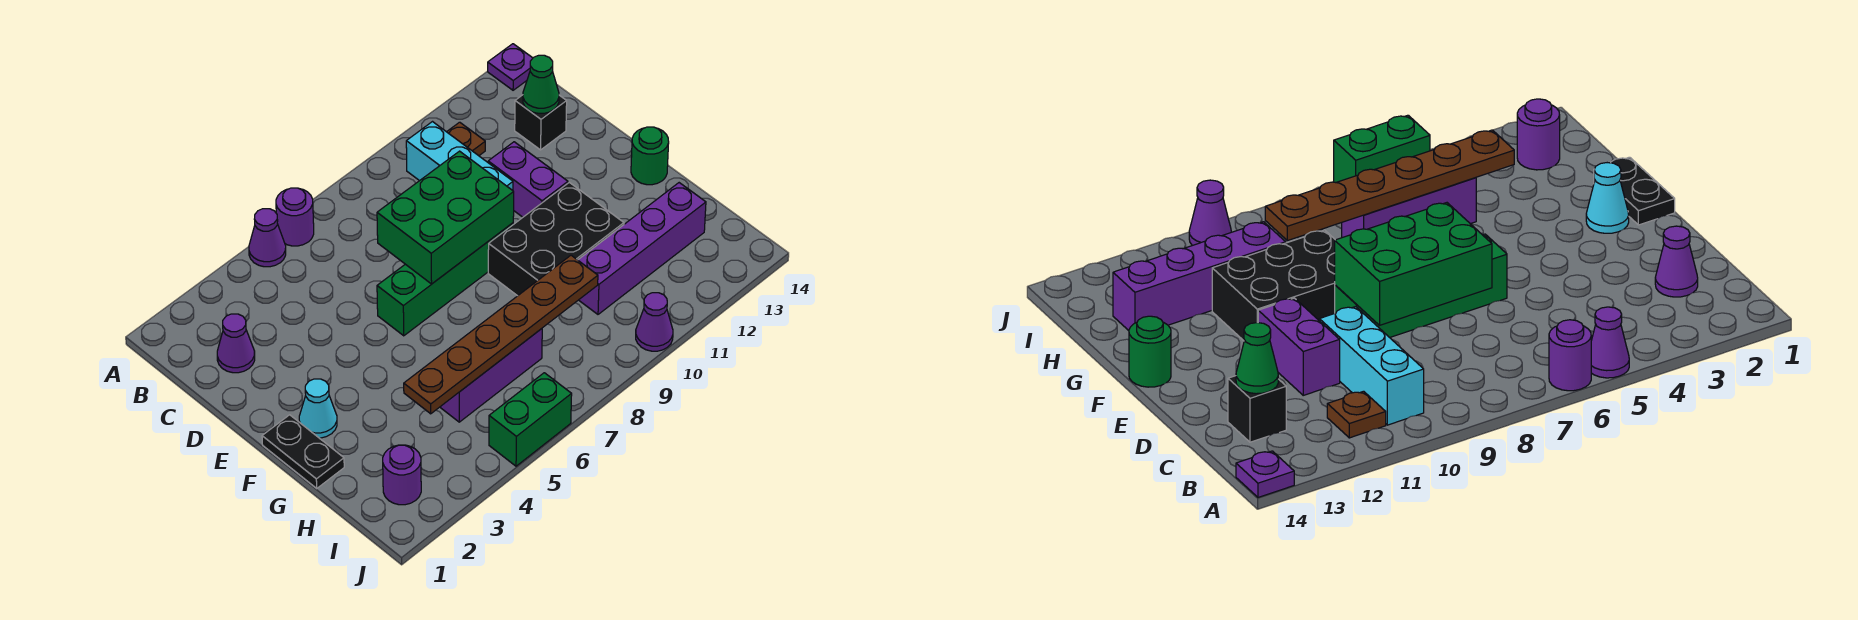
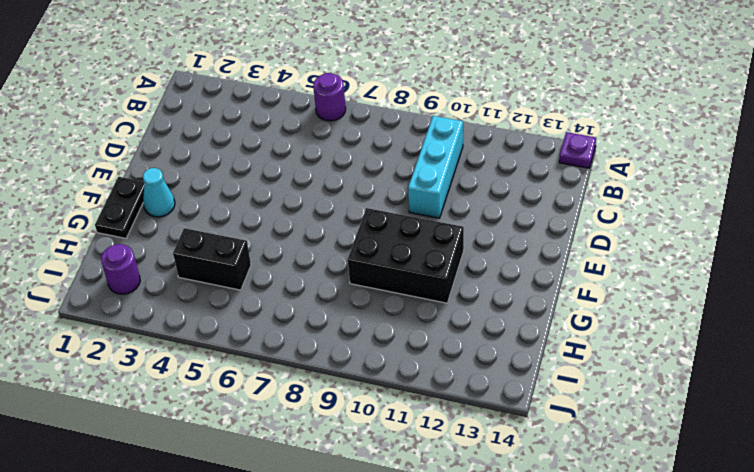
black 1x2 brick [173,228,251,290] -> purple 1x3 brick [440,329,542,422]
none -> purple 1x1 cone [249,209,286,267]
none -> brown 1x1 plate [447,122,485,156]
none -> purple 1x1 cone [217,314,255,373]

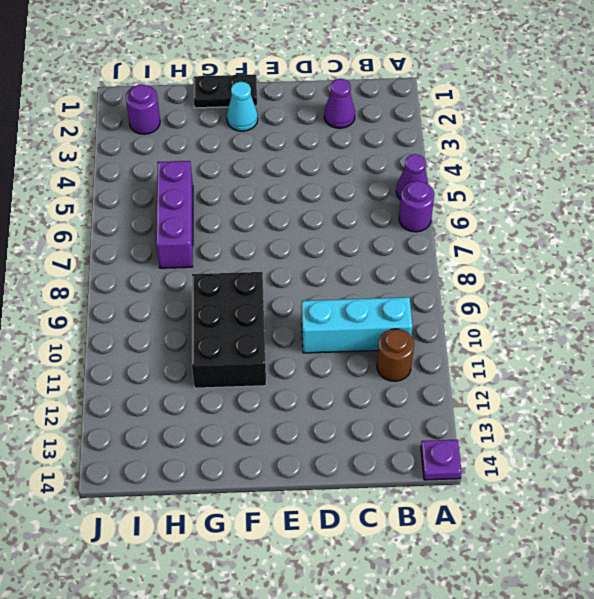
brown 1x1 round brick [377,329,414,381] -> brown 1x1 plate [447,122,485,156]
none -> black 1x1 brick [515,95,567,150]
none -> purple 1x2 brick [488,142,568,217]
none -> green 1x4 brick [377,223,513,336]

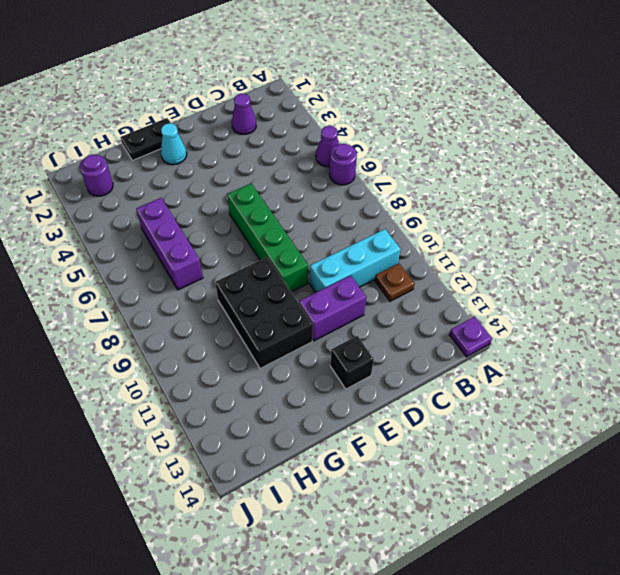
black 1x1 brick [330,336,374,389] -> black 1x1 brick moved to [515,95,567,150]
none -> green 1x1 round brick [631,127,669,185]
none -> purple 1x4 brick [578,183,706,314]
none -> green 1x2 brick [489,373,572,466]

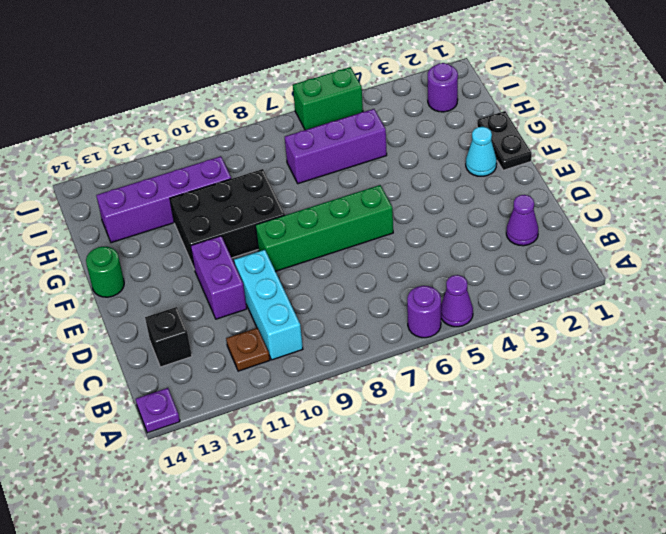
none -> purple 1x1 cone [636,293,673,351]
none -> green 1x1 cone [523,55,559,113]
none -> green 2x3 brick [377,151,514,284]

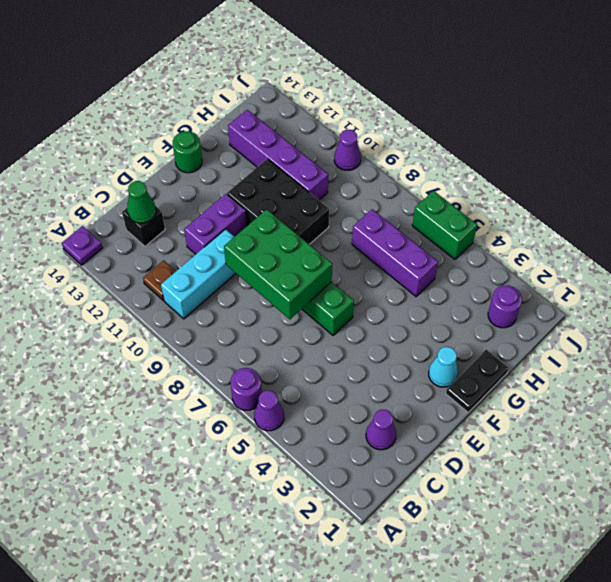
none -> brown 1x6 plate [404,255,598,414]

